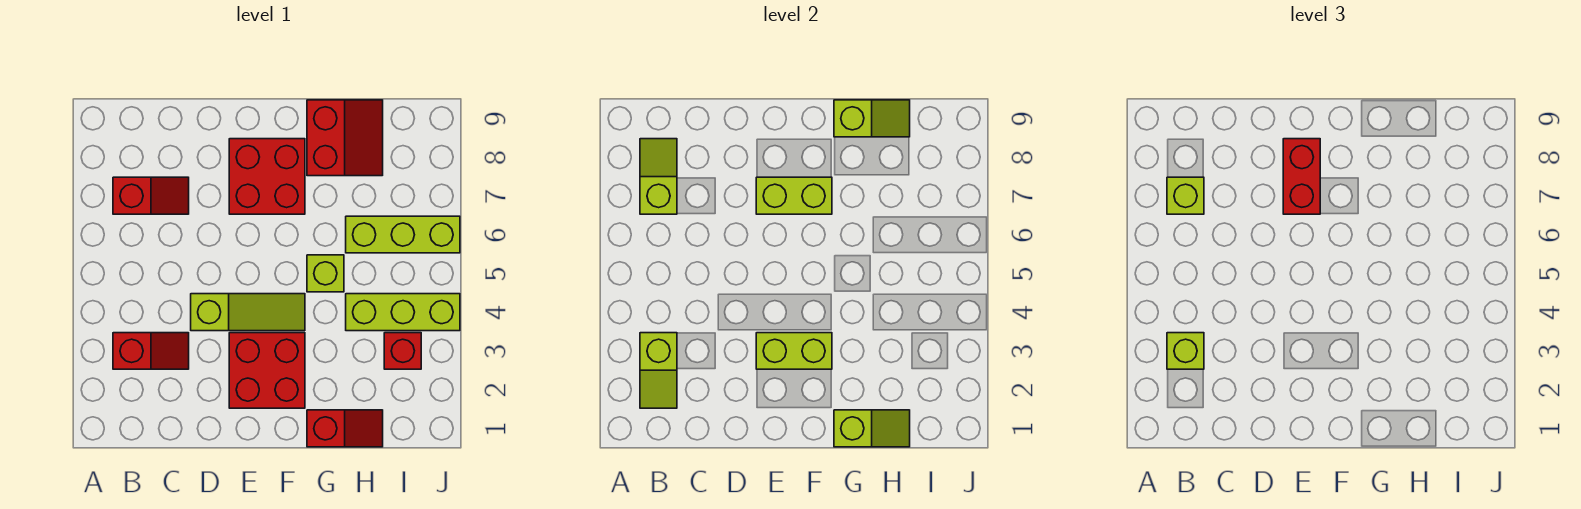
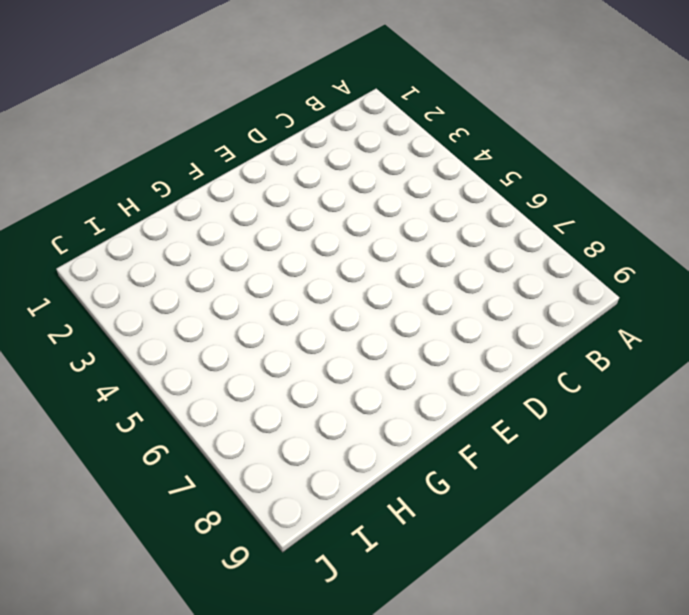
none -> red 1x2 slope [113,333,189,369]
none -> red 1x2 slope [113,177,189,214]
none -> lime 1x3 slope [191,294,305,331]

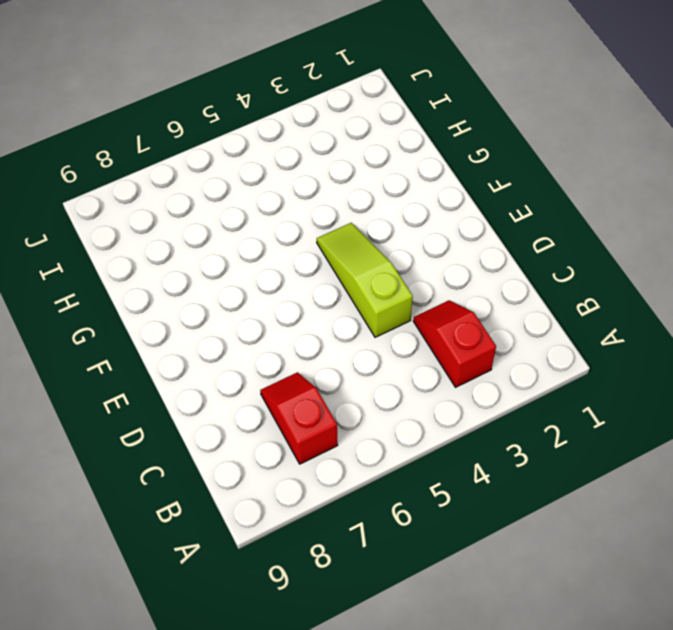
none -> red 2x2 brick [229,333,305,408]
none -> red 2x2 brick [229,139,305,214]
none -> red 1x2 slope [307,410,383,447]

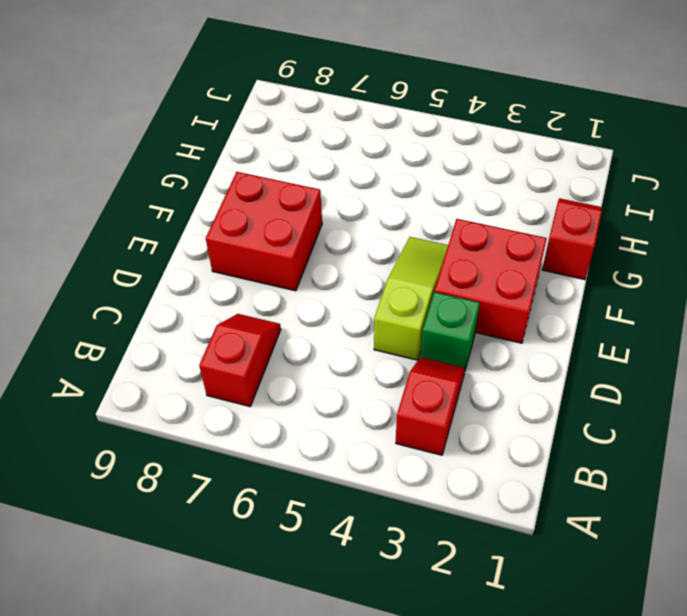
green 1x1 brick [421,292,480,370] -> none
none -> lime 1x1 brick [307,255,344,292]
none -> red 2x2 slope [307,100,383,176]
none -> lime 1x3 brick [346,294,460,331]

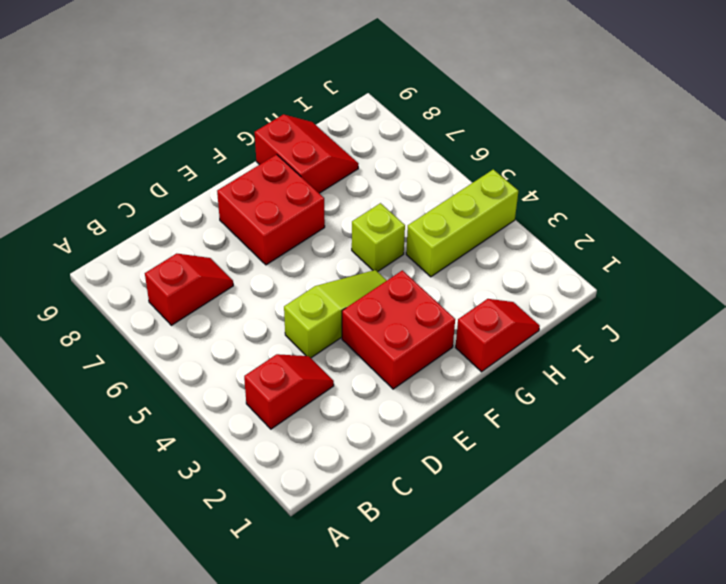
none -> lime 1x3 brick [346,216,460,253]
none -> red 1x1 brick [384,333,421,369]
none -> lime 1x2 slope [640,333,677,408]

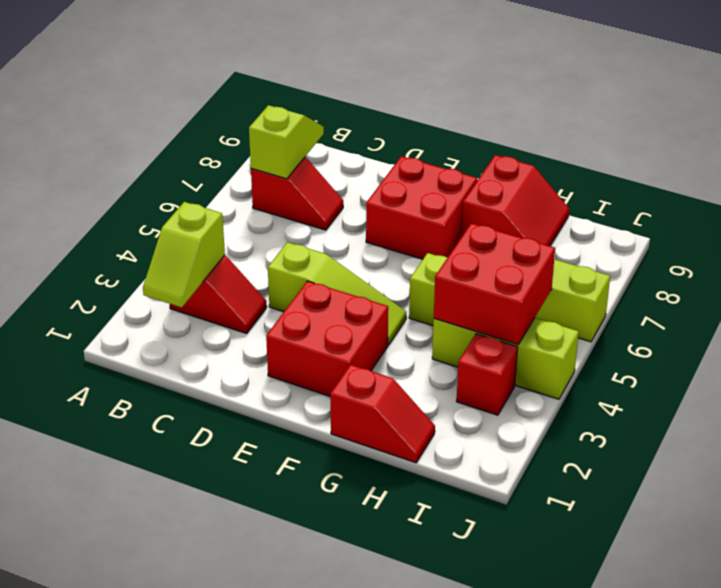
red 2x2 brick [434,223,555,344] -> none
none -> lime 1x2 brick [756,333,832,369]
none -> lime 1x2 brick [756,177,832,214]
none -> lime 1x2 slope [834,410,910,447]

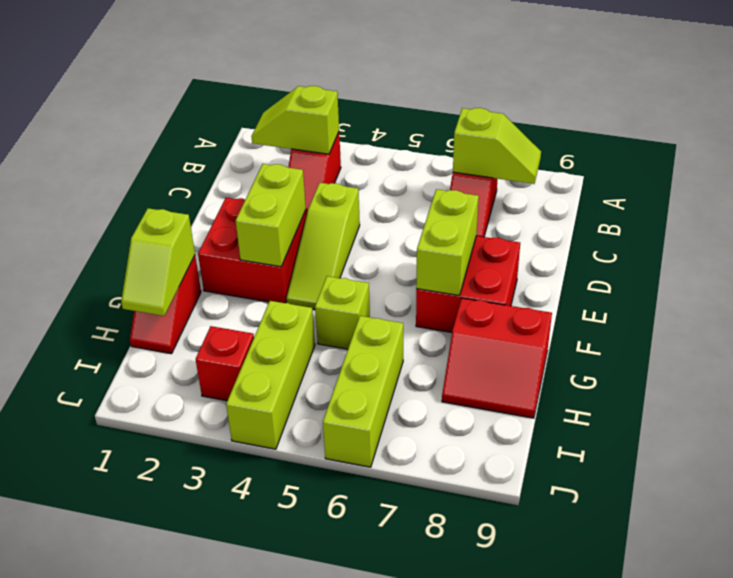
none -> lime 1x2 slope [834,100,910,137]
none -> lime 1x1 brick [1167,333,1204,369]
none -> lime 1x1 brick [1167,177,1204,214]

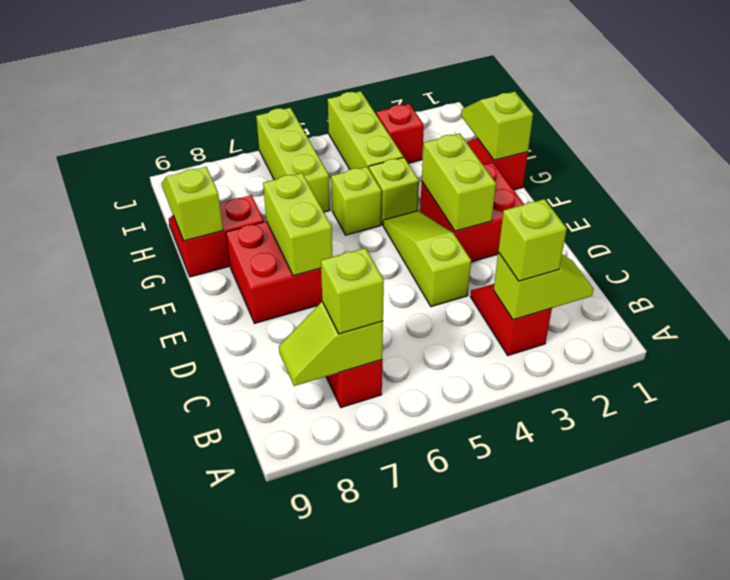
lime 1x1 brick [369,157,419,225] -> none
none -> red 1x2 brick [1283,139,1320,214]

